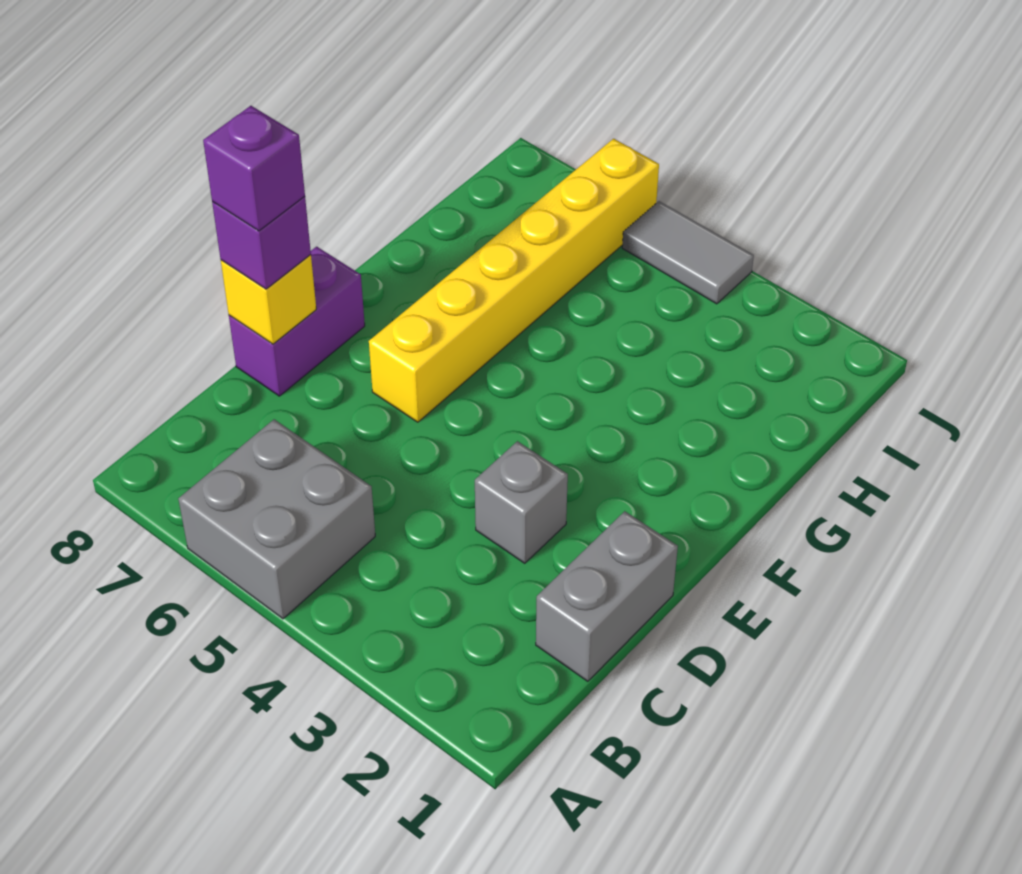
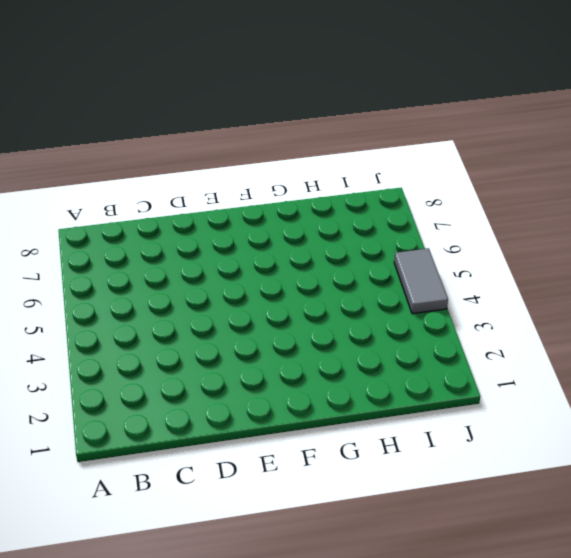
none -> grey 2x2 brick [178,419,375,619]
none -> grey 1x2 brick [536,511,678,681]

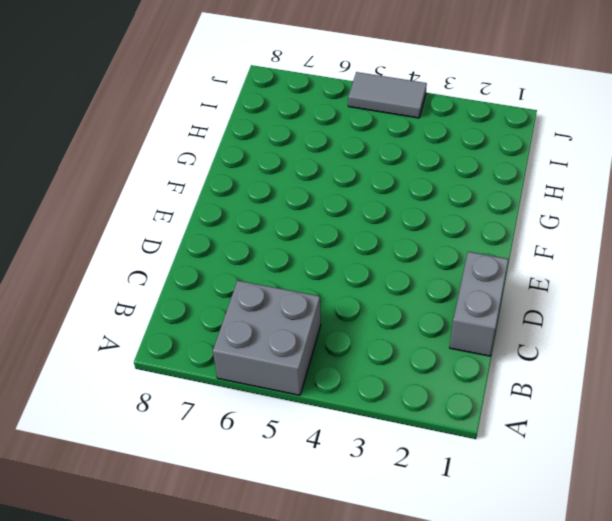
none -> grey 1x1 brick [475,441,568,563]
none -> purple 1x2 brick [229,247,365,396]

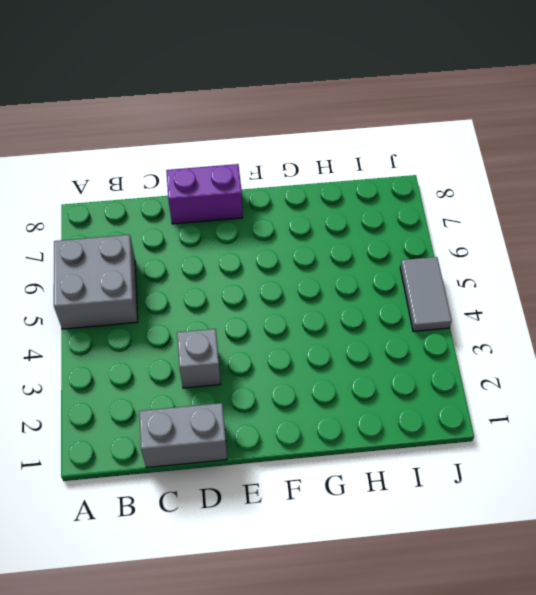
none -> yellow 1x6 brick [369,139,659,422]
none -> yellow 1x1 brick [221,255,316,344]

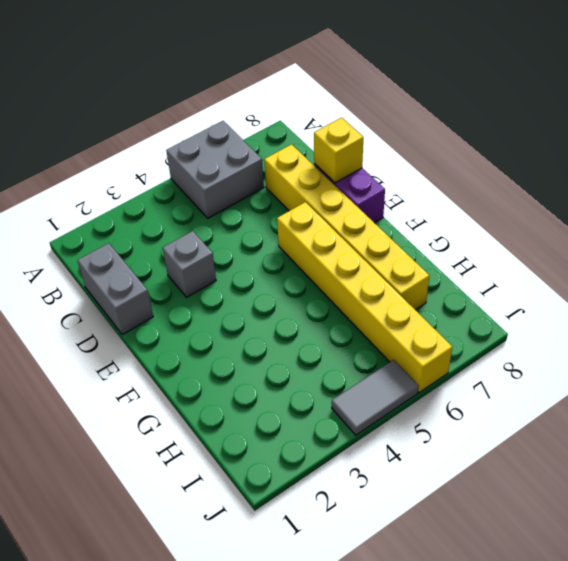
yellow 1x6 brick [264,144,430,310] -> none
none -> purple 1x1 brick [212,196,311,289]
none -> purple 1x1 brick [203,106,305,231]

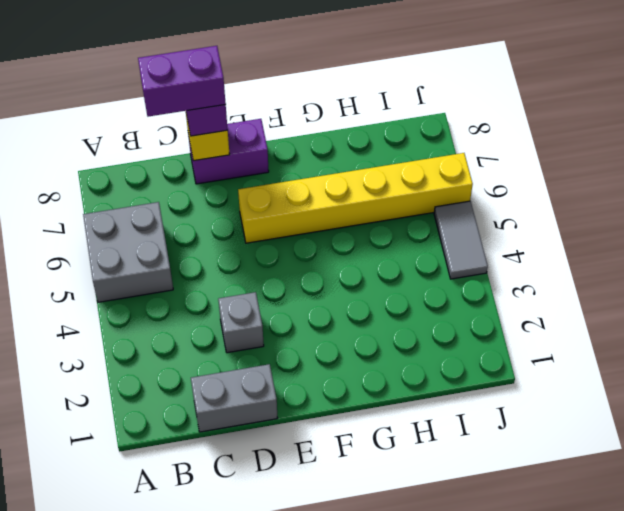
purple 1x2 brick [138,46,226,117] -> purple 1x1 brick [203,106,305,231]

